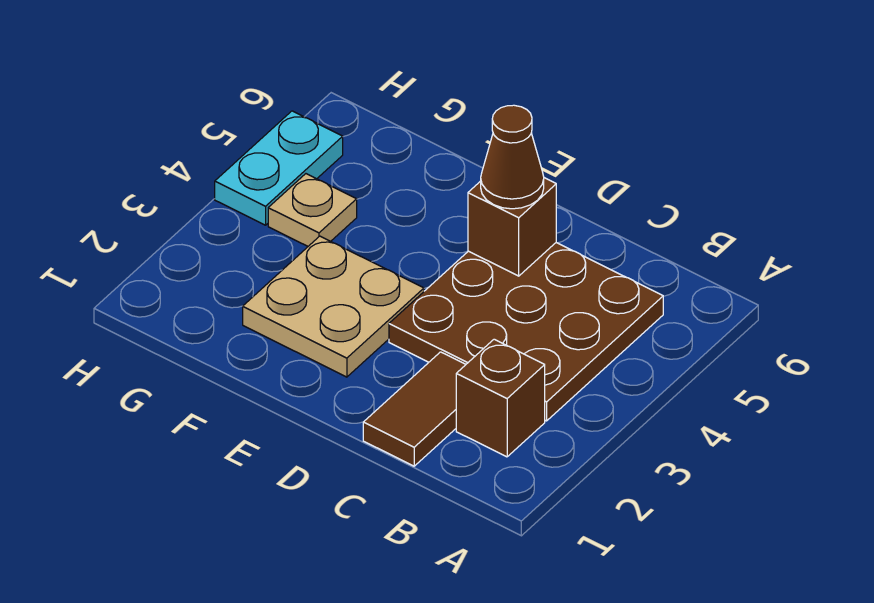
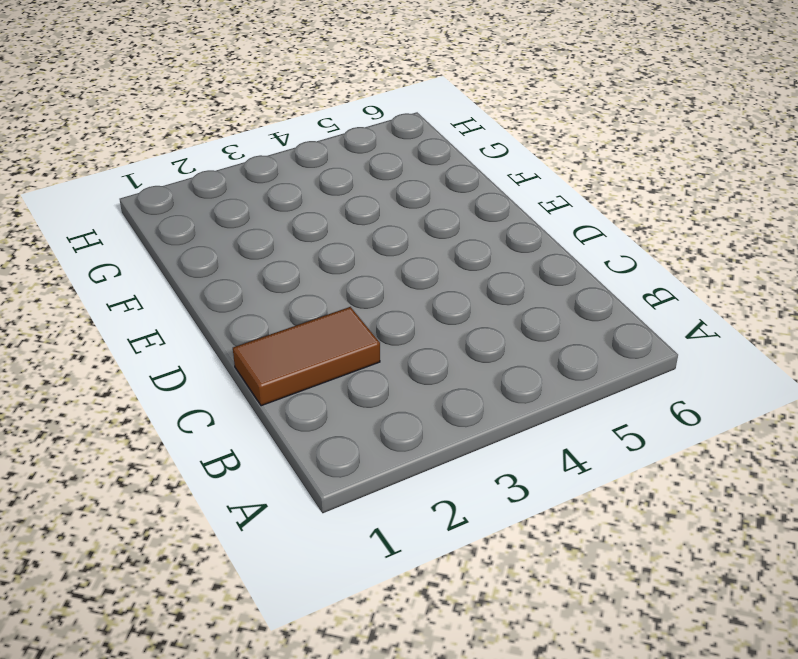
none -> brown 1x1 brick [456,339,545,457]
none -> brown 3x3 plate [389,243,663,421]

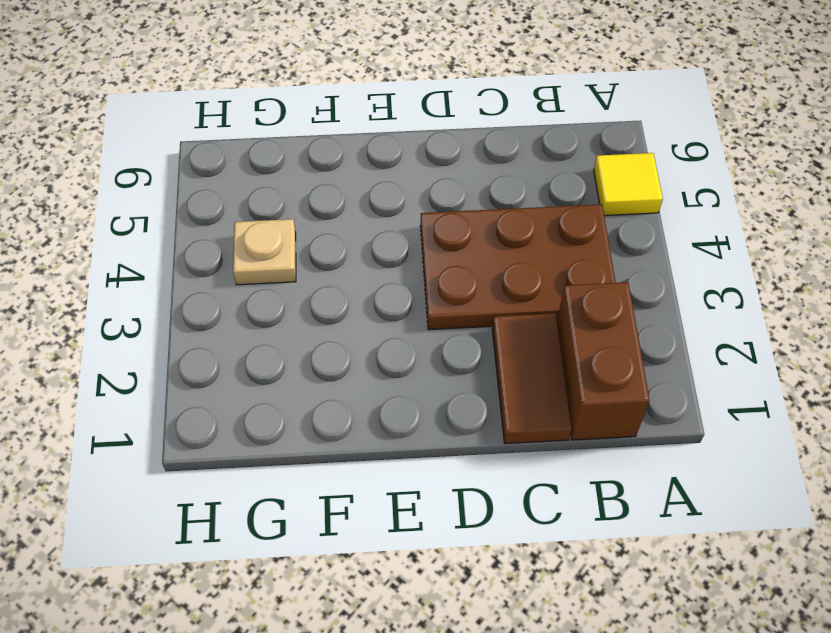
yellow 1x1 tile [594,153,663,216] -> none
brown 1x2 brick [557,282,650,440] -> brown 1x1 brick [456,339,545,457]
brown 2x3 plate [420,204,616,330] -> brown 3x3 plate [389,243,663,421]
none -> tan 2x2 plate [243,236,424,377]
none -> cyan 1x2 plate [215,111,343,225]

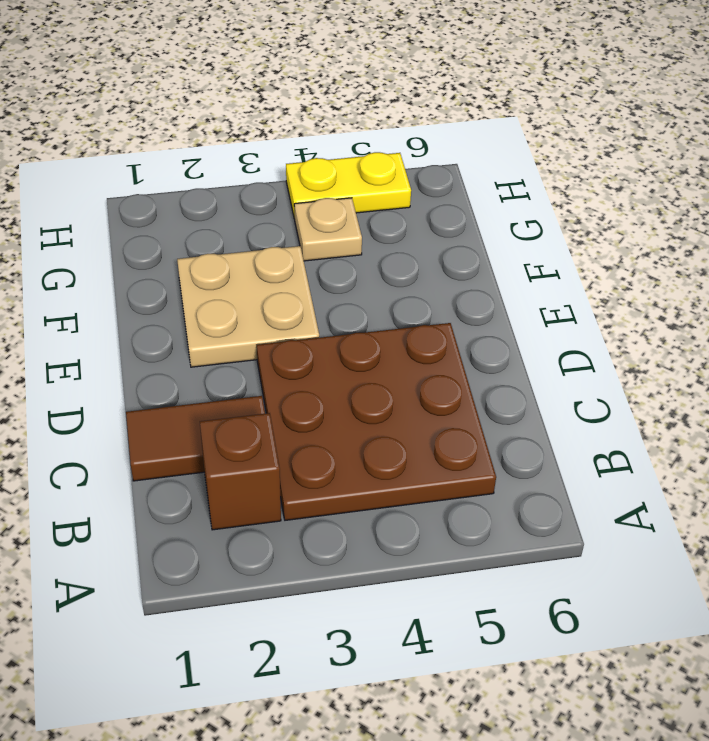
yellow 1x2 plate [286,152,411,219] -> cyan 1x2 plate [215,111,343,225]
none -> brown 1x1 brick [468,178,556,276]
none -> brown 1x1 cone [481,105,544,209]

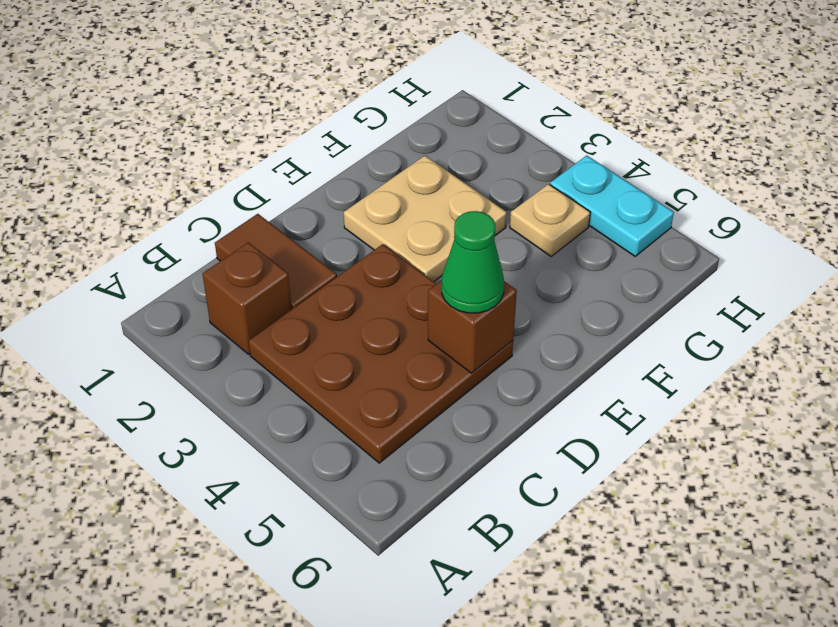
green 1x1 cone [442,211,504,313] -> brown 1x1 cone [481,105,544,209]

